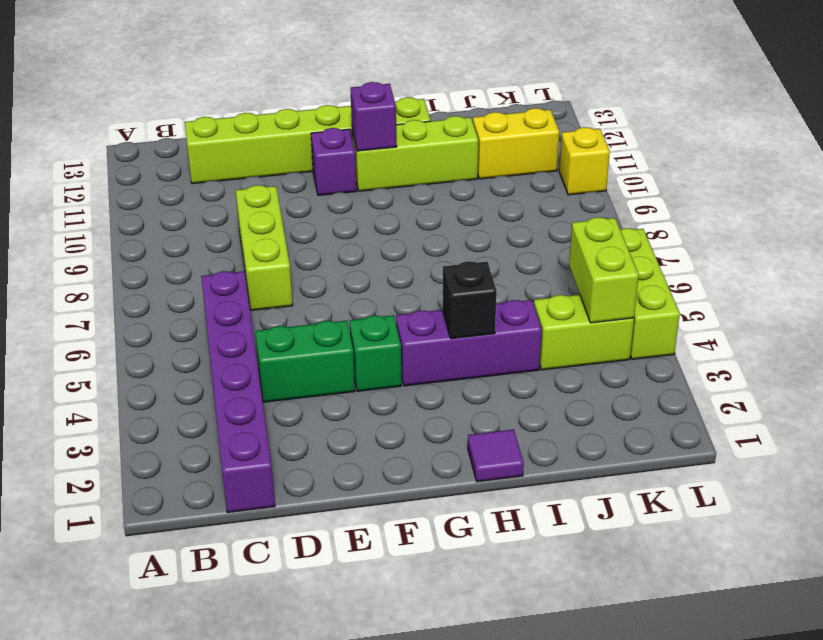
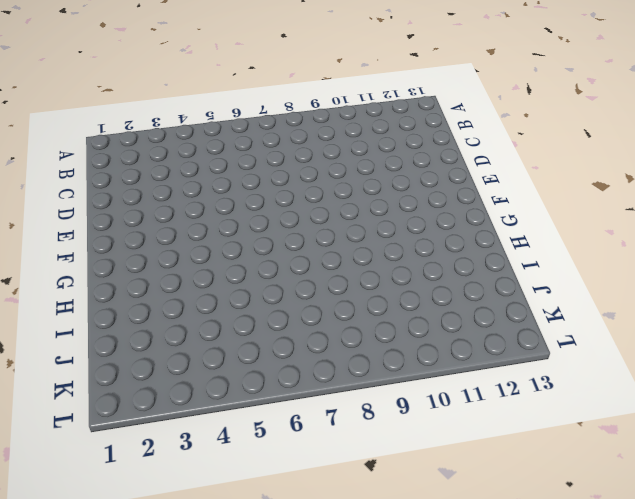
none -> purple 1x6 brick [201,271,275,513]
none -> lime 1x6 brick [185,97,431,184]
none -> green 1x2 brick [255,321,355,402]

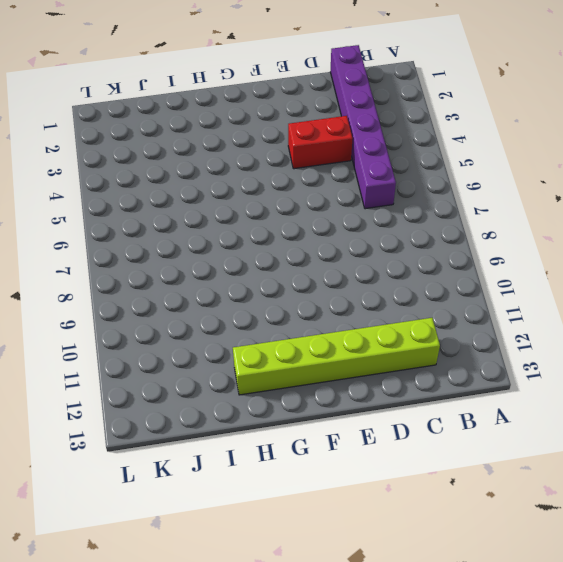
red 1x2 brick [288,116,353,169] -> green 1x2 brick [255,321,355,402]
none -> lime 1x3 brick [236,185,293,311]
none -> green 1x1 brick [350,315,401,391]
none -> purple 1x1 brick [311,128,357,195]

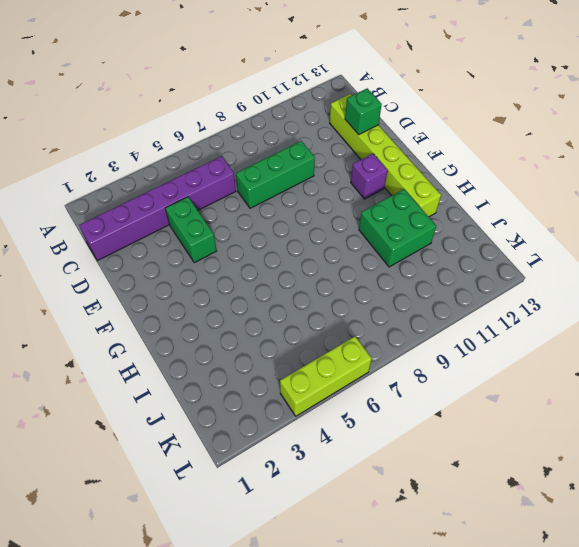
green 1x3 brick [236,141,315,208] -> lime 1x3 brick [236,185,293,311]
green 1x1 brick [345,88,382,135] -> green 1x1 brick moved to [350,315,401,391]
green 2x2 brick [359,189,436,267] -> lime 1x3 brick [352,116,478,191]
none -> purple 1x3 brick [396,300,542,386]
none -> purple 1x1 tile [468,429,524,482]
none -> lime 1x2 brick [534,295,634,370]

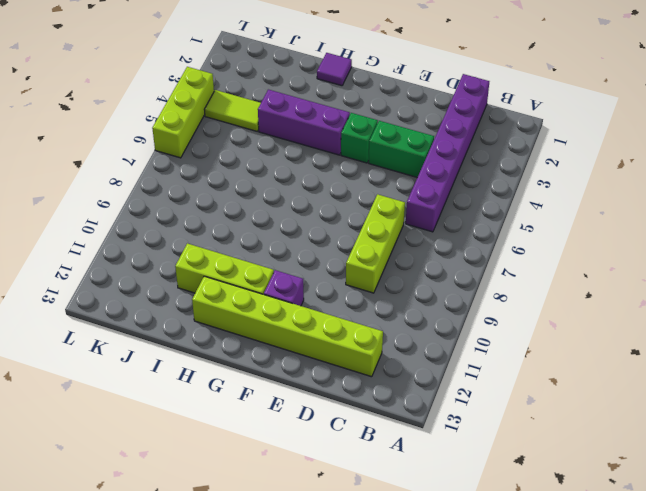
lime 1x2 tile [204,90,261,131] -> lime 1x2 brick [534,295,634,370]
none -> yellow 1x2 brick [473,108,559,179]
none -> yellow 1x1 brick [559,127,610,195]
none -> purple 1x1 brick [350,82,397,151]

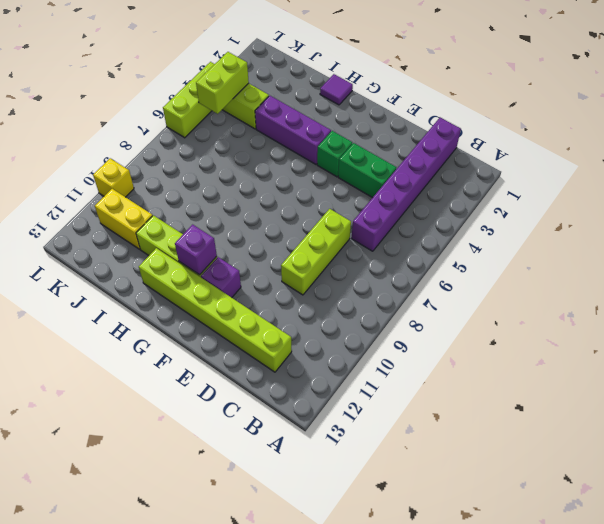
none -> black 1x1 brick [442,261,497,339]

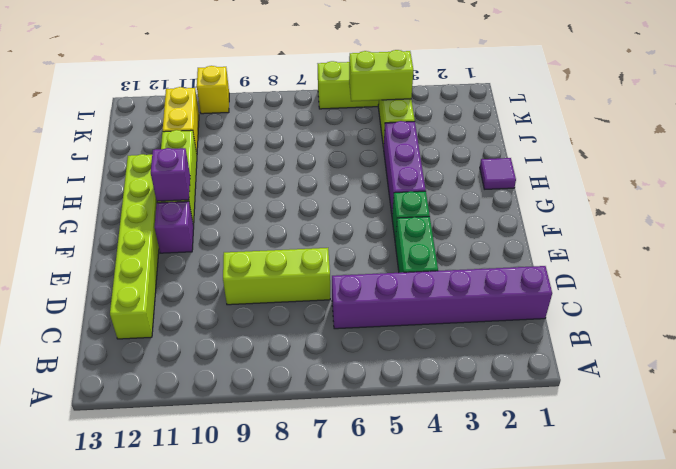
none -> black 1x1 brick [442,261,497,339]

